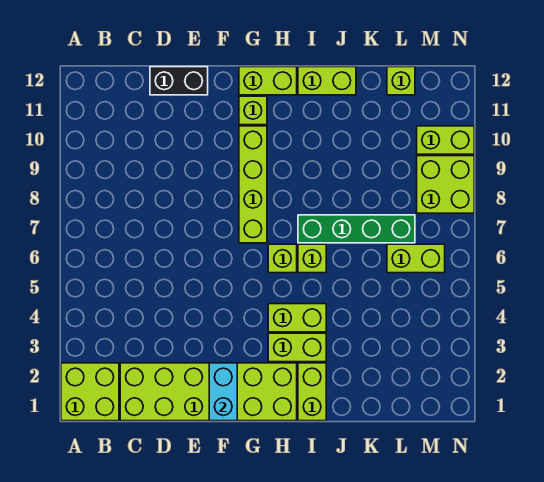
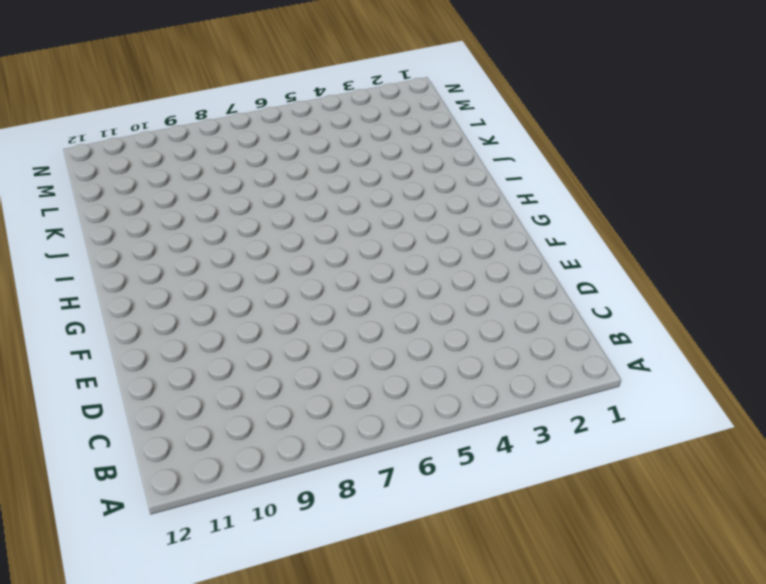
none -> lime 2x2 brick [61,363,119,421]
none -> lime 2x6 brick [120,363,297,421]
none -> black 1x2 brick [150,67,208,95]

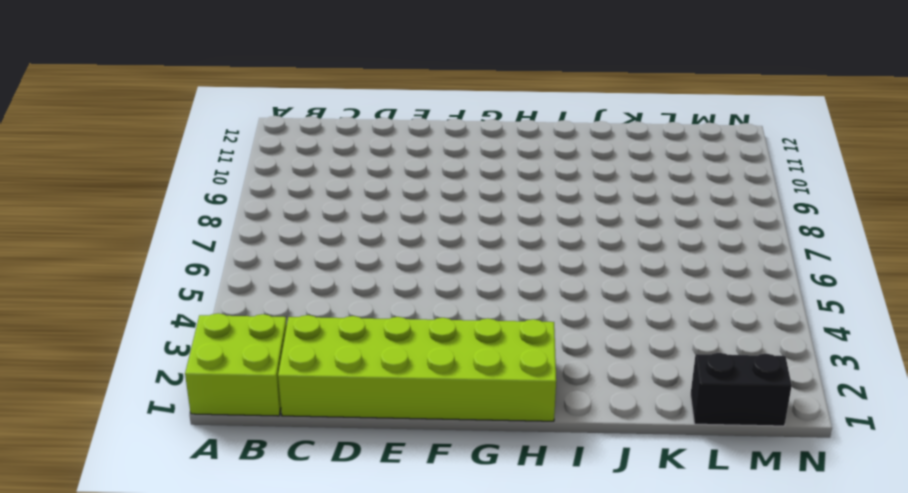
black 1x2 brick [691,353,792,426] -> black 1x2 brick moved to [150,67,208,95]
none -> lime 1x4 brick [239,126,267,243]
none -> lime 1x1 brick [239,96,267,125]
none -> lime 1x2 brick [239,67,297,95]

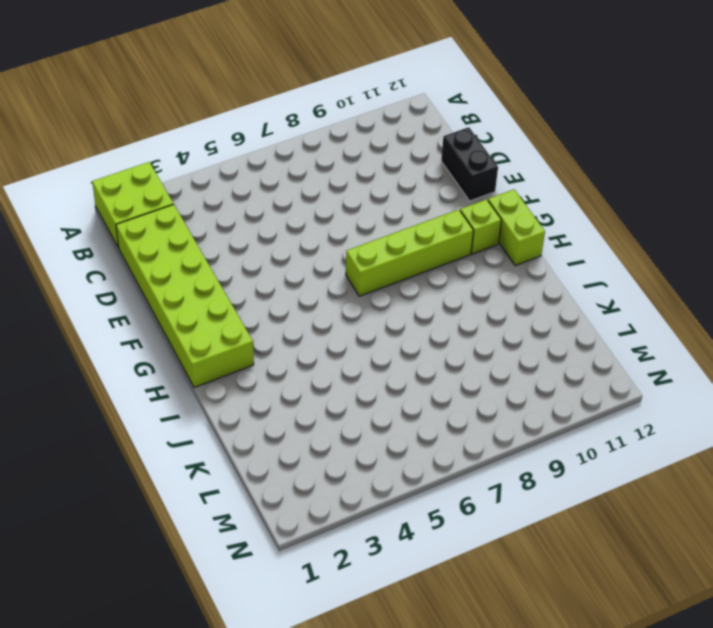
none -> lime 1x2 brick [268,333,326,362]
none -> lime 1x2 brick [268,304,326,332]
none -> lime 1x1 brick [268,244,297,273]

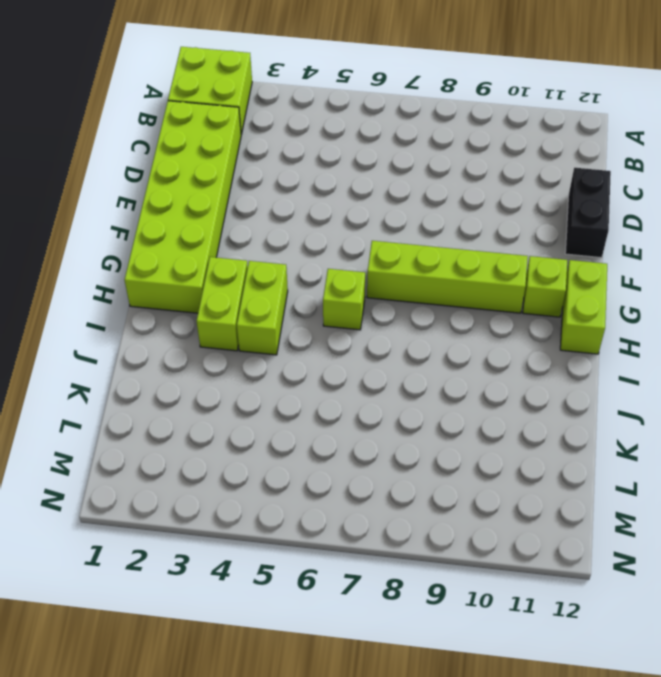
none -> lime 1x2 brick [298,363,326,421]
none -> lime 1x1 brick [298,244,326,273]
none -> green 1x4 brick [298,215,415,243]

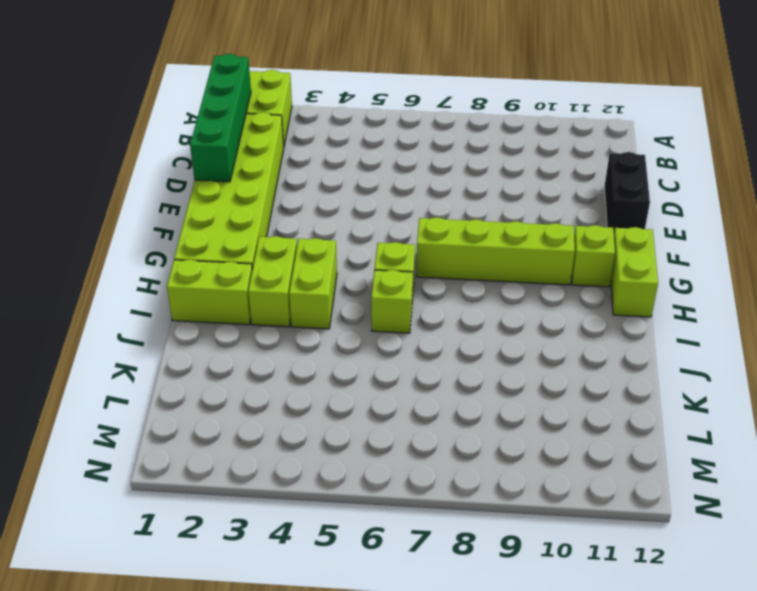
green 1x4 brick [190,54,251,182] -> green 1x4 brick moved to [298,215,415,243]
none -> lime 1x2 brick [298,67,356,95]
none -> lime 1x2 brick [387,244,445,273]
none -> lime 1x1 brick [387,67,415,95]

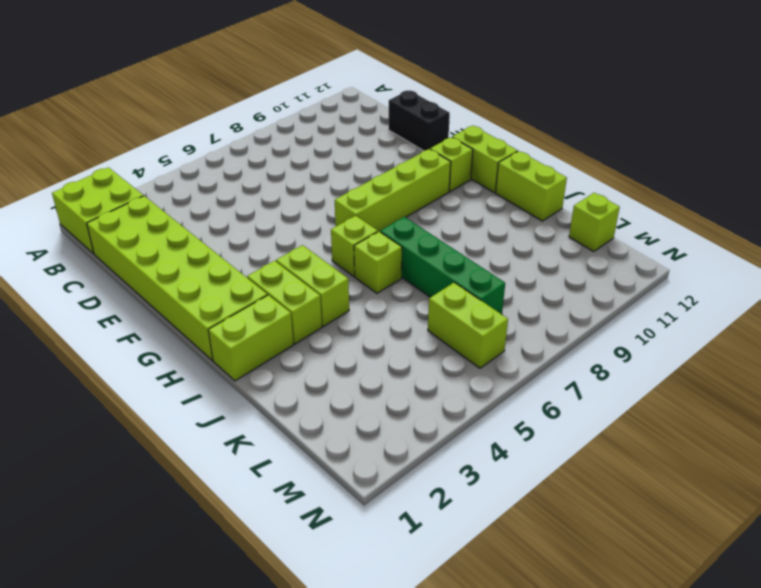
none -> lime 2x2 brick [417,156,474,213]
none -> lime 1x2 brick [417,126,474,154]
none -> cyan 1x2 brick [209,363,237,421]

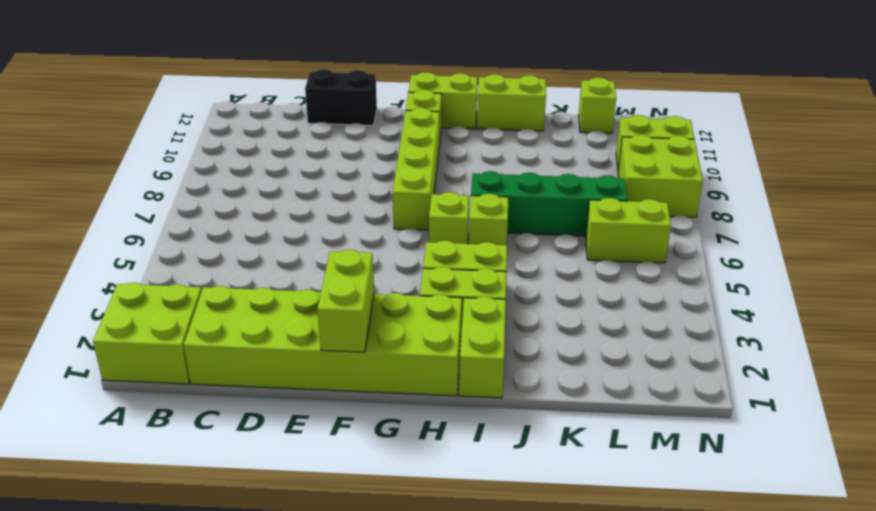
lime 1x2 brick [317,249,374,352] -> cyan 1x2 brick [209,363,237,421]

